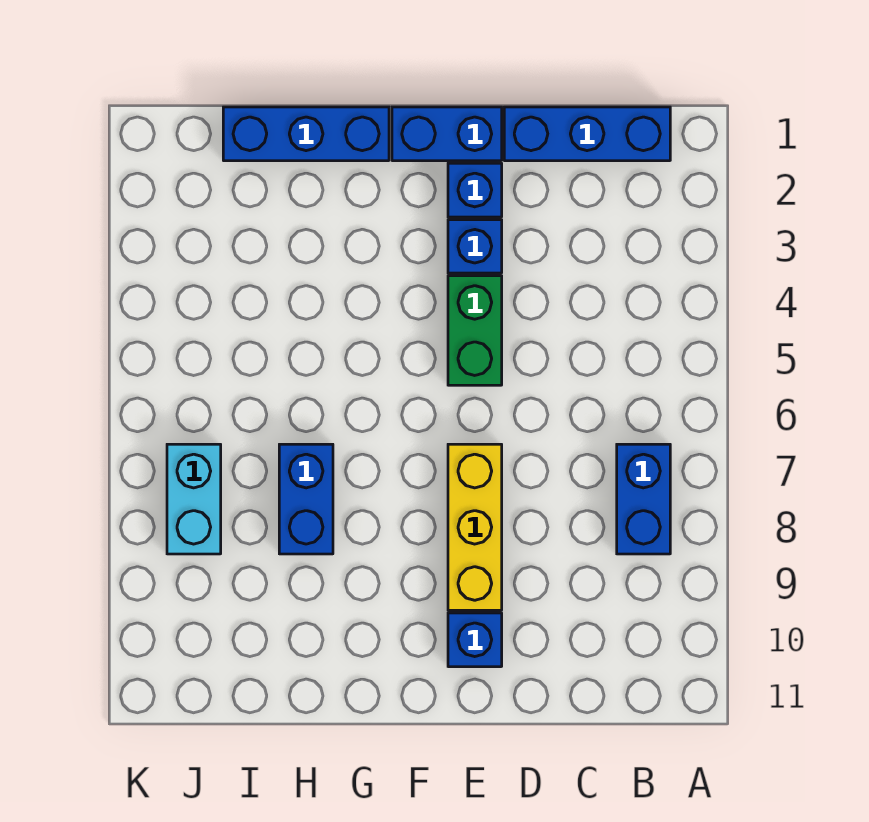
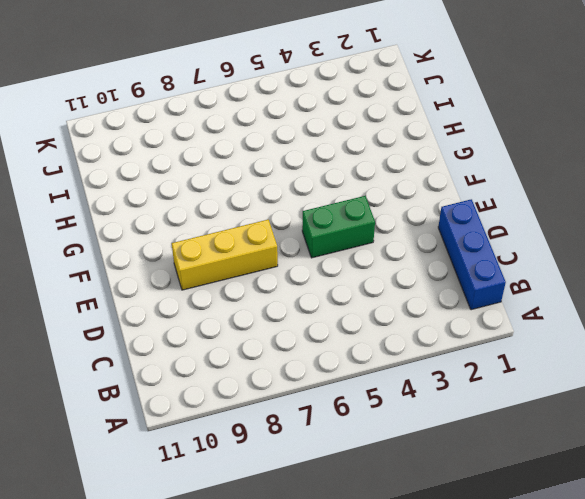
none -> blue 1x2 brick [617,444,670,554]
none -> blue 1x2 brick [392,107,502,161]

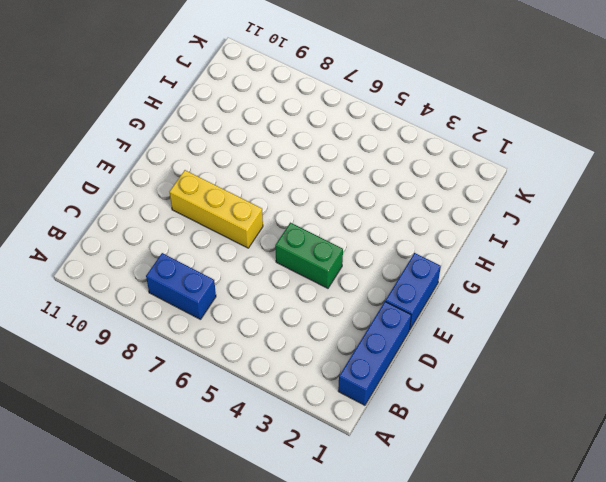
none -> blue 1x1 brick [448,163,502,217]
none -> blue 1x1 brick [448,220,502,273]

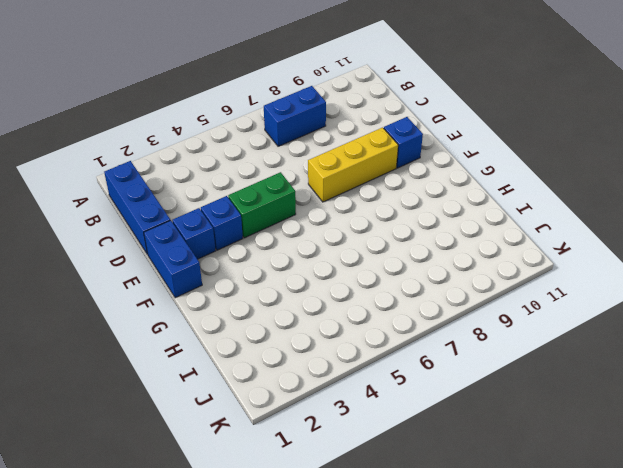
none -> blue 1x3 brick [223,107,389,161]
none -> blue 1x2 brick [279,444,333,554]

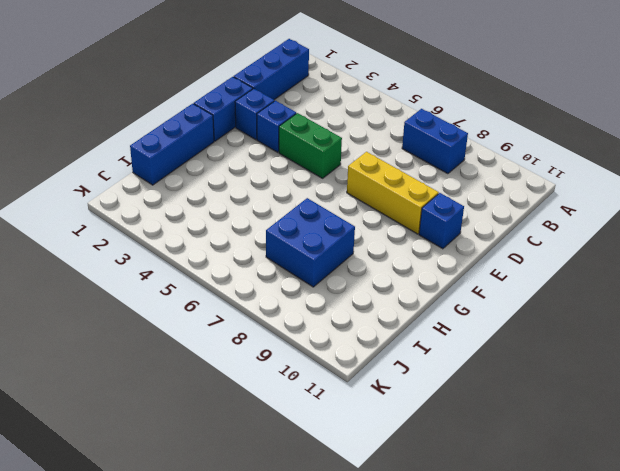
blue 2x2 brick [266,198,355,287] -> blue 1x2 brick [279,444,333,554]
none -> cyan 1x2 brick [167,444,221,554]

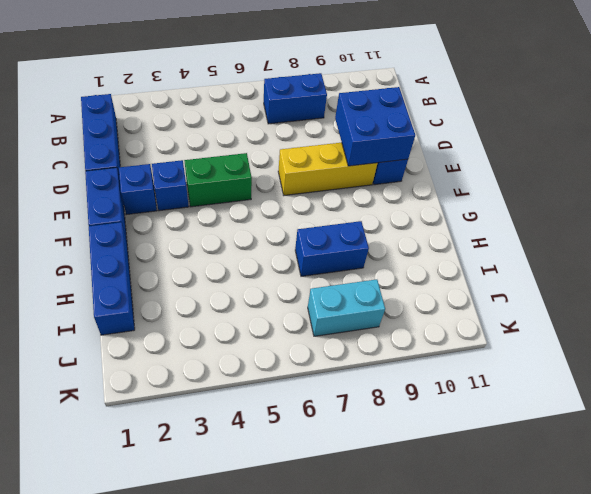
blue 2x2 brick [335,87,415,166] -> none

